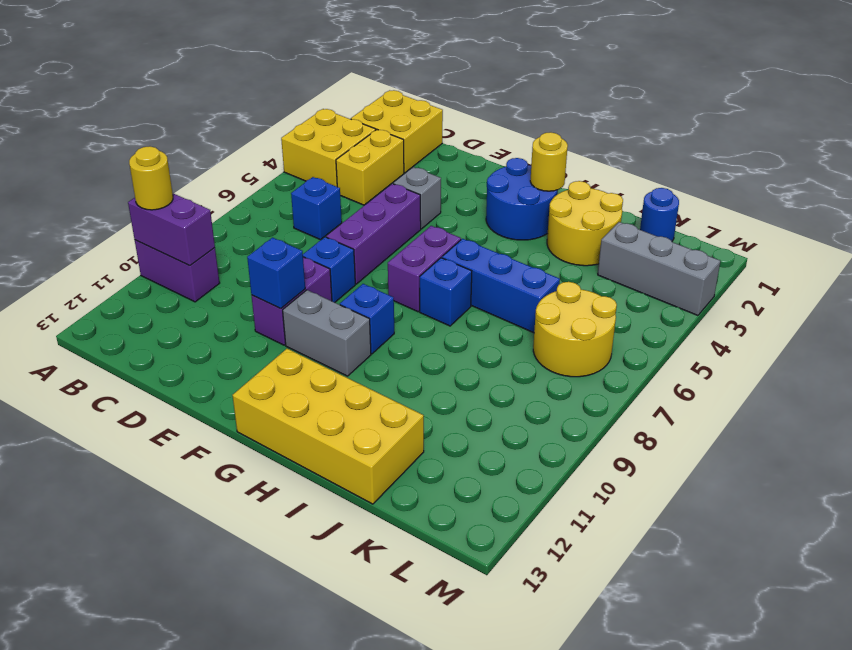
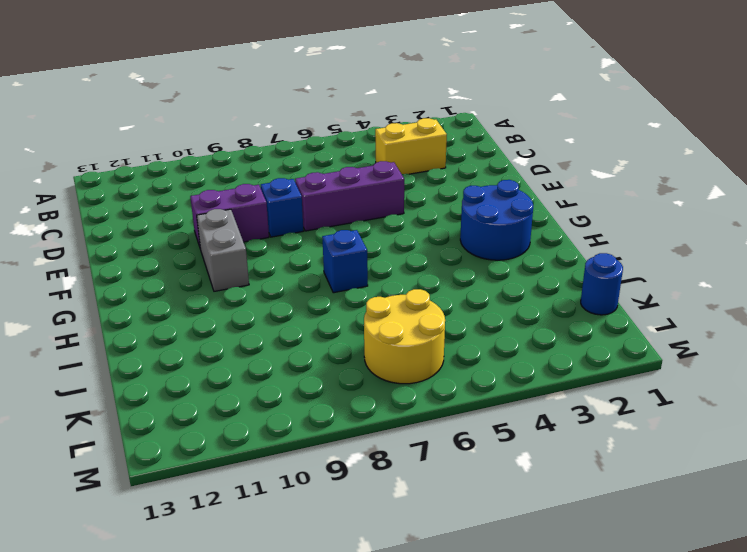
none -> yellow 2x2 brick [281,109,376,187]
none -> purple 1x2 brick [135,240,220,302]
none -> yellow 2x2 brick [351,90,443,173]

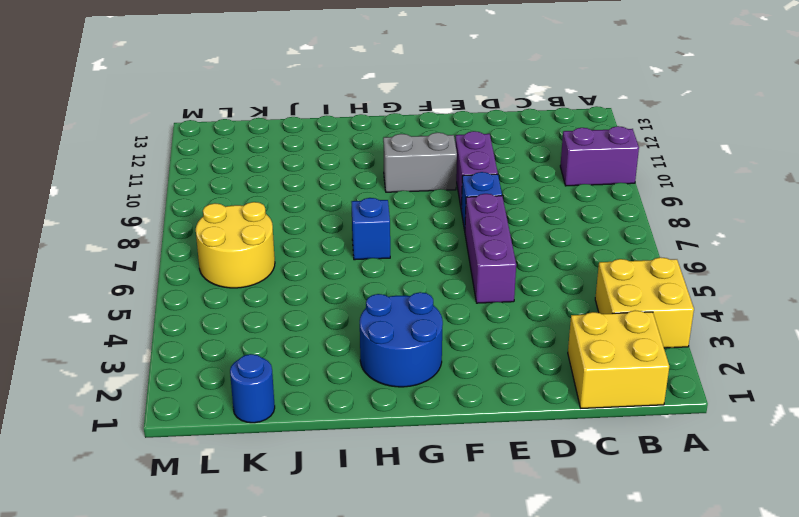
none -> yellow 1x2 brick [336,130,404,205]
none -> blue 1x1 brick [291,177,342,240]
none -> grey 1x1 brick [393,167,441,229]

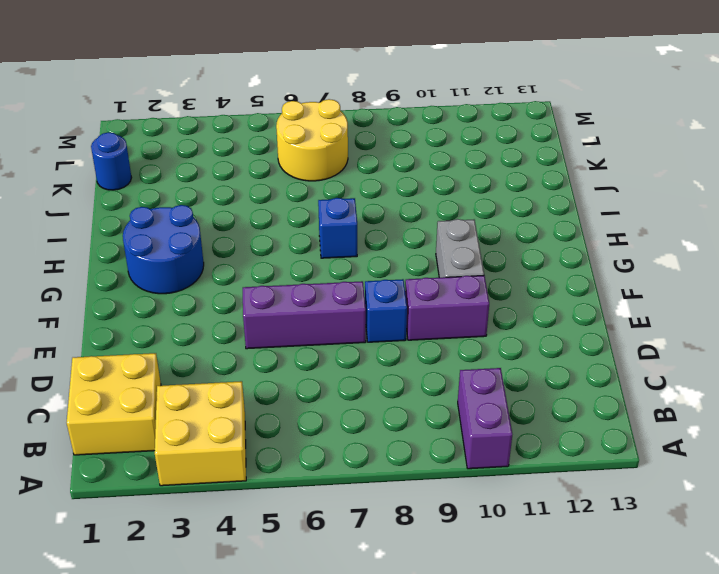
none -> yellow 1x2 brick [336,130,404,205]
none -> blue 1x1 brick [291,177,342,240]
none -> grey 1x1 brick [393,167,441,229]

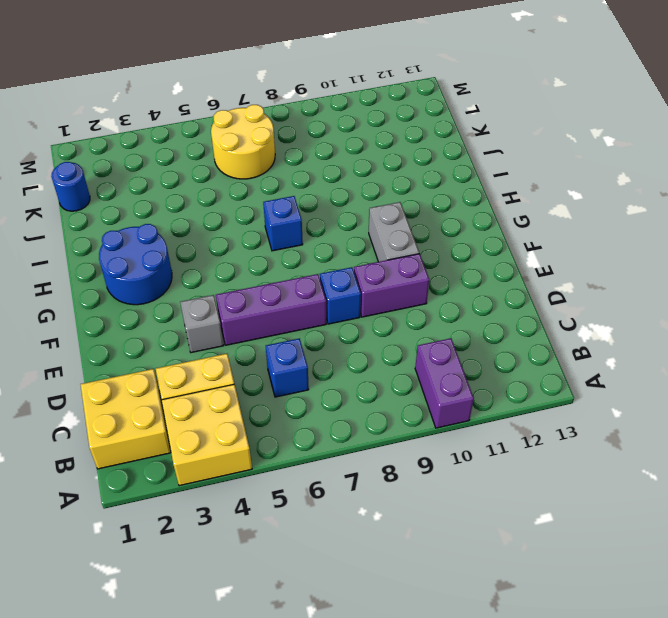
none -> purple 1x2 brick [388,226,461,312]
none -> blue 1x1 brick [340,284,394,354]
none -> yellow 2x4 brick [233,349,424,504]

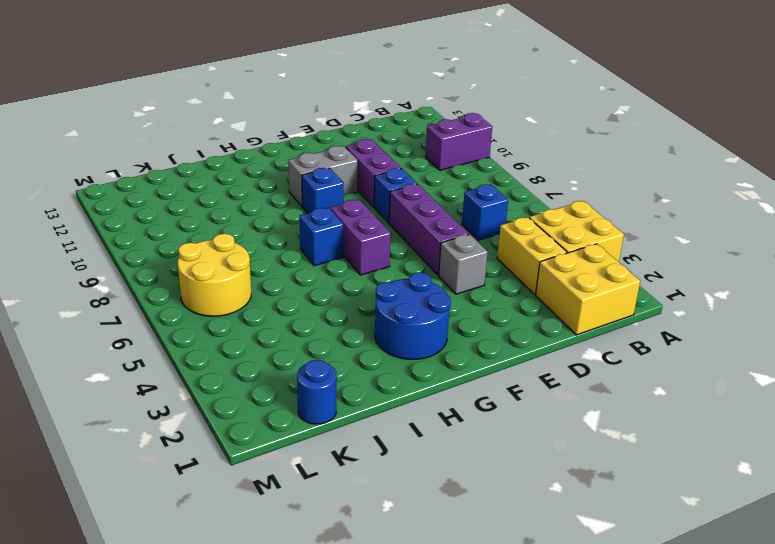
none -> yellow 2x4 brick [233,349,424,504]
none -> blue 1x3 brick [442,239,560,333]
none -> yellow 2x2 round brick [547,181,623,266]

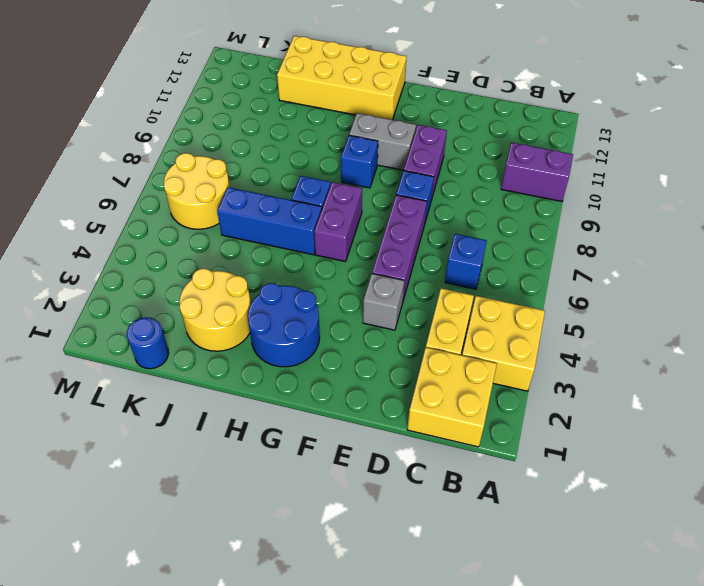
none -> grey 1x3 brick [598,222,720,315]
none -> purple 1x2 brick [128,193,215,265]
none -> blue 1x1 brick [247,238,305,308]

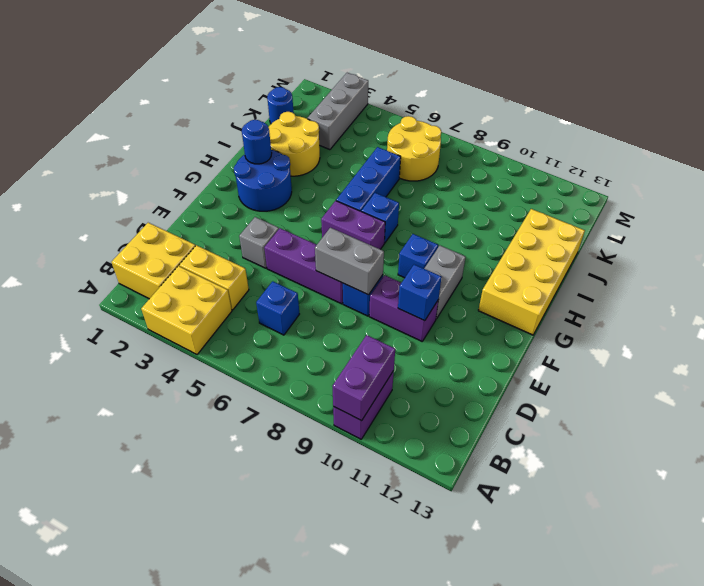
grey 1x2 brick [315,228,384,295] -> none
blue 1x1 round brick [242,120,272,164] -> yellow 1x1 round brick [530,132,568,191]
none -> yellow 1x1 round brick [129,146,173,210]

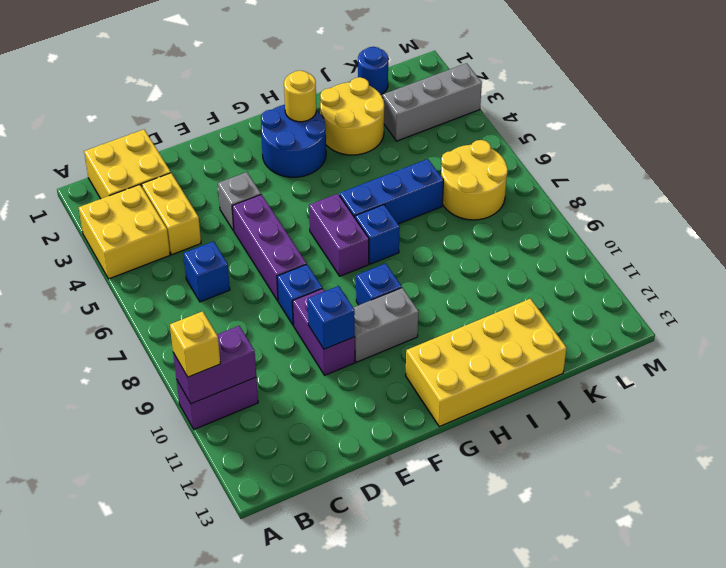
yellow 1x1 brick [170,311,220,377] -> yellow 1x1 round brick [129,146,173,210]

